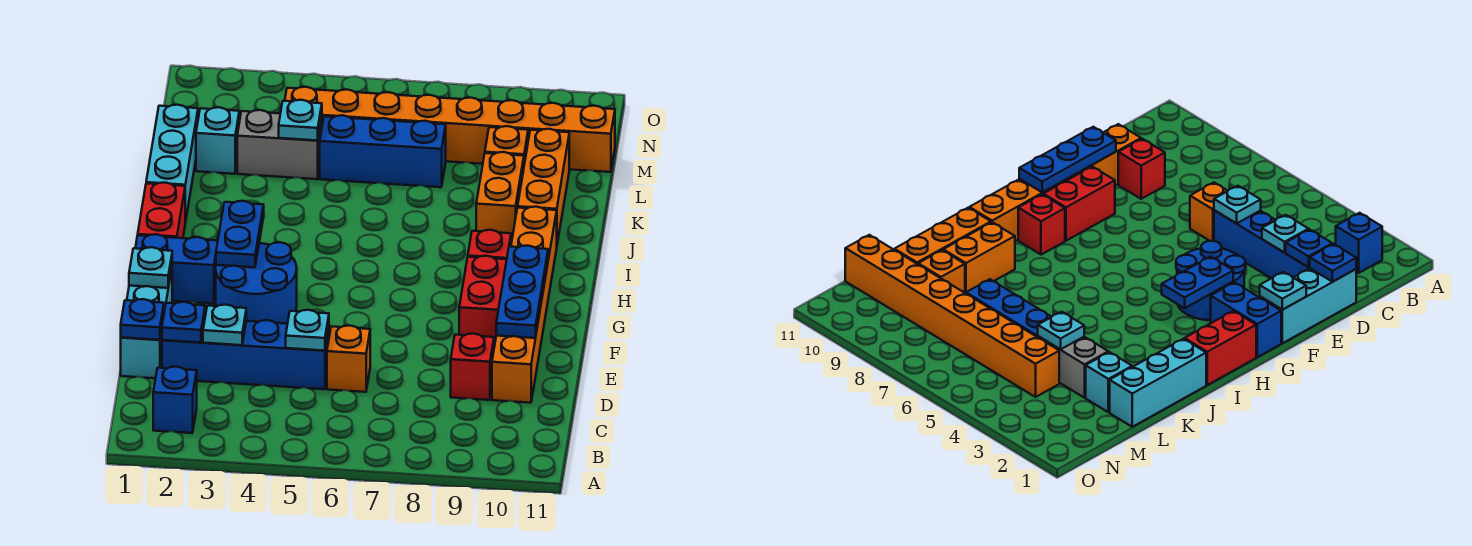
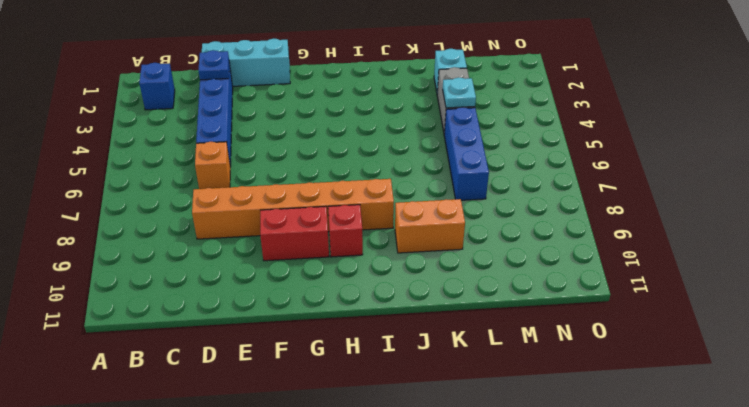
orange 1x6 brick [192,179,394,239] -> orange 1x6 brick moved to [492,207,557,403]
none -> red 1x1 brick [451,334,494,400]
none -> blue 2x2 round brick [216,242,297,324]
none -> blue 1x2 brick [135,234,218,304]

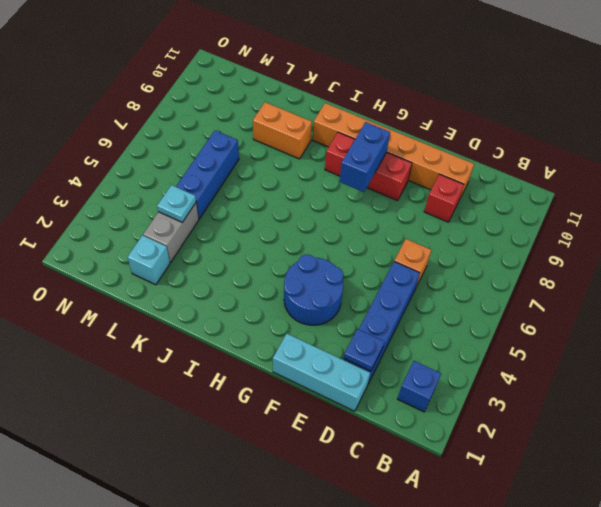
blue 1x2 brick [340,122,390,192] -> blue 1x2 brick moved to [135,234,218,304]
none -> red 1x2 brick [138,182,185,238]
none -> cyan 1x3 brick [146,105,198,223]
none -> orange 1x3 brick [518,129,569,244]

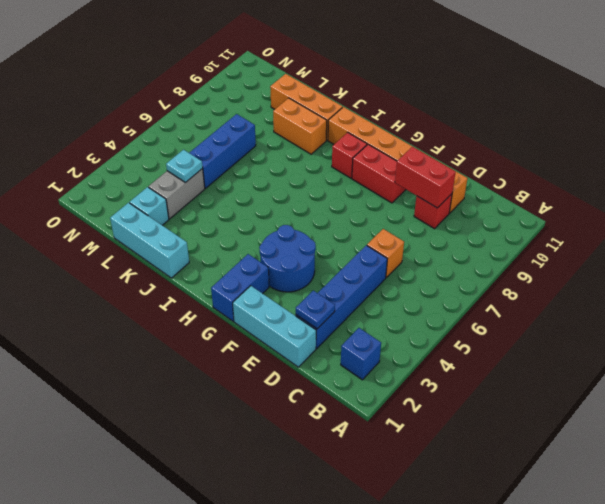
red 1x2 brick [395,147,456,208] -> red 1x2 brick moved to [138,182,185,238]
none -> orange 1x1 brick [485,126,528,164]
none -> orange 1x8 brick [285,87,615,172]
none -> blue 1x1 plate [121,299,164,340]

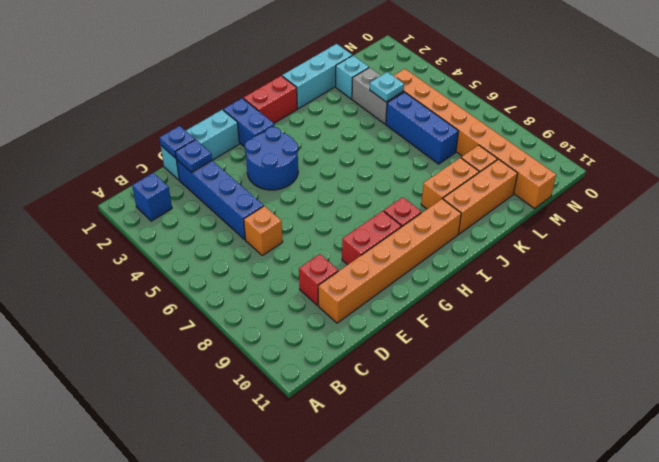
none -> cyan 1x1 plate [203,305,246,345]
none -> cyan 1x1 plate [286,310,329,351]
none -> blue 1x3 plate [496,246,548,338]

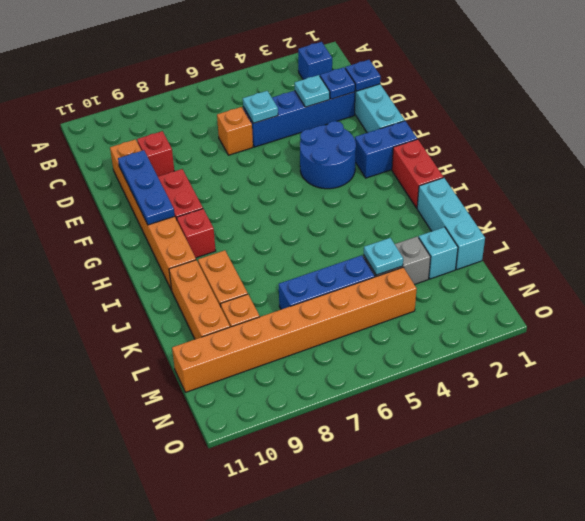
none -> cyan 1x1 plate [129,247,172,288]
none -> blue 1x2 plate [216,201,264,267]

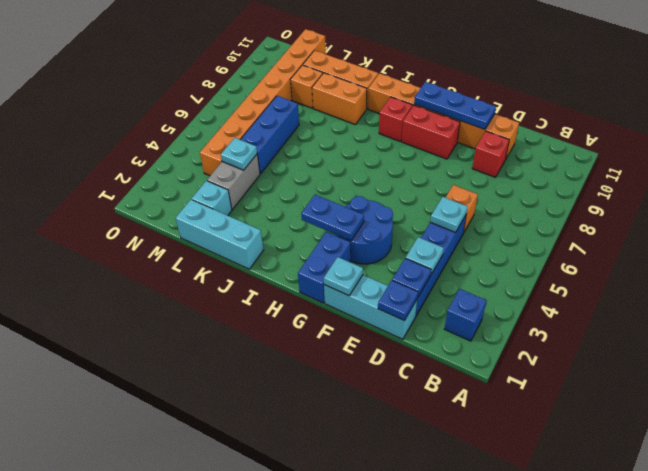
none -> red 1x2 brick [138,182,185,238]

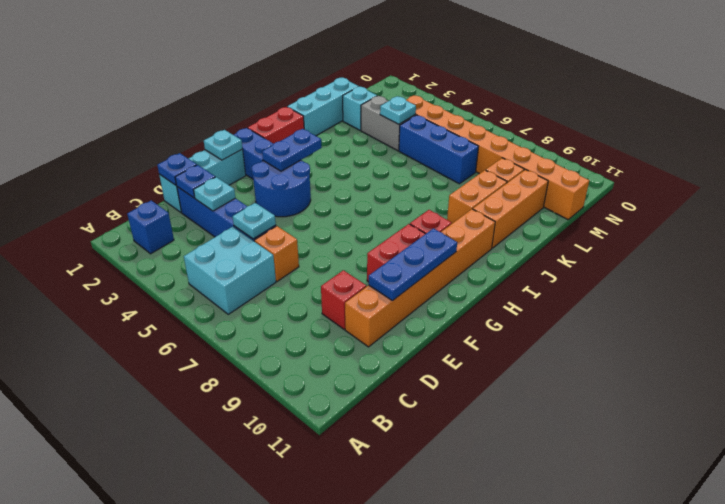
cyan 2x2 brick [184,227,276,314] -> none

